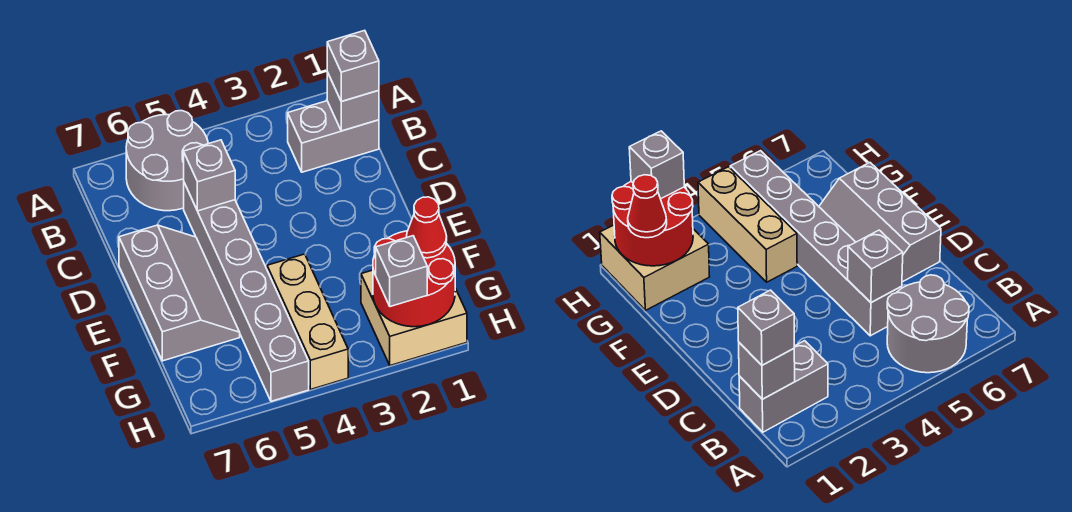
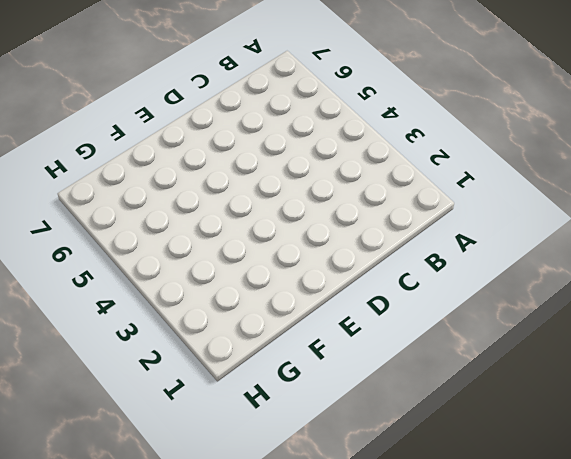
none -> grey 2x2 round brick [126,111,208,211]
none -> grey 1x2 brick [288,101,379,172]
none -> grey 1x6 brick [184,183,309,401]

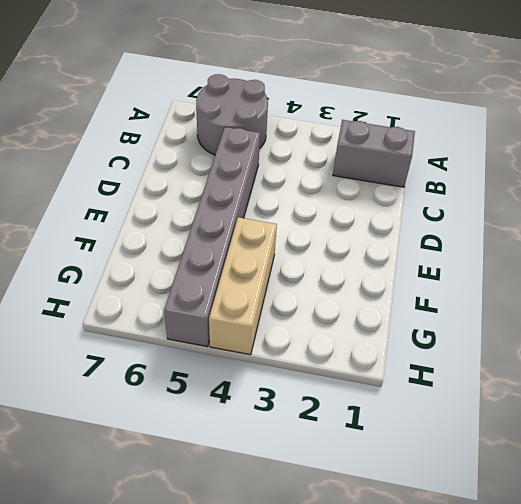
none -> grey 2x3 slope [119,225,240,361]
none -> tan 2x2 brick [361,270,467,366]
none -> grey 1x1 brick [327,72,379,131]

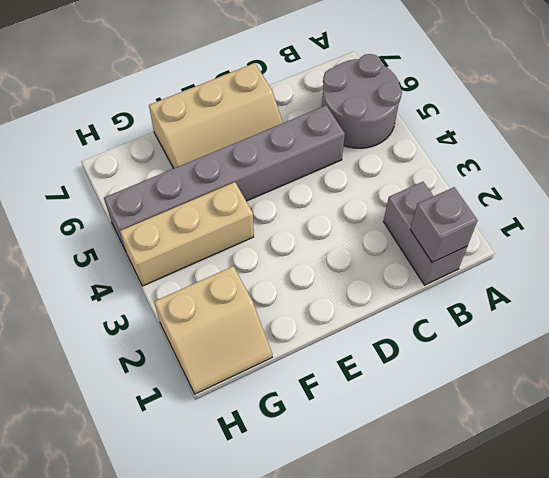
tan 2x3 slope [149,63,283,169] -> grey 2x3 slope [119,225,240,361]
tan 2x2 slope [154,266,272,394] -> tan 2x2 brick [361,270,467,366]
none -> grey 1x1 brick [184,140,235,211]
none -> red 2x2 round brick [373,231,455,327]
none -> grey 1x1 brick [327,30,379,101]

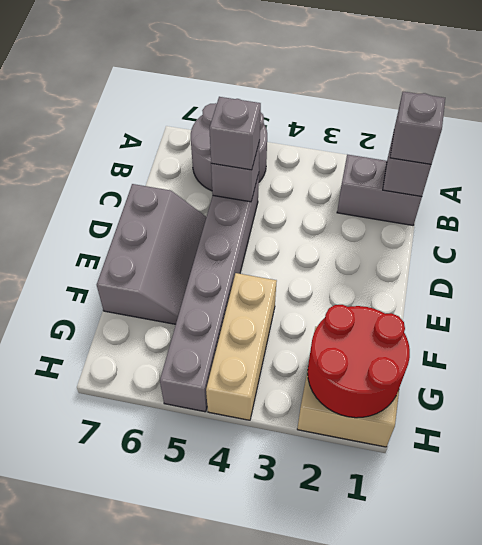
grey 1x1 brick [209,97,261,170] -> grey 1x1 brick moved to [376,236,427,307]
none -> red 1x1 cone [406,197,447,258]

